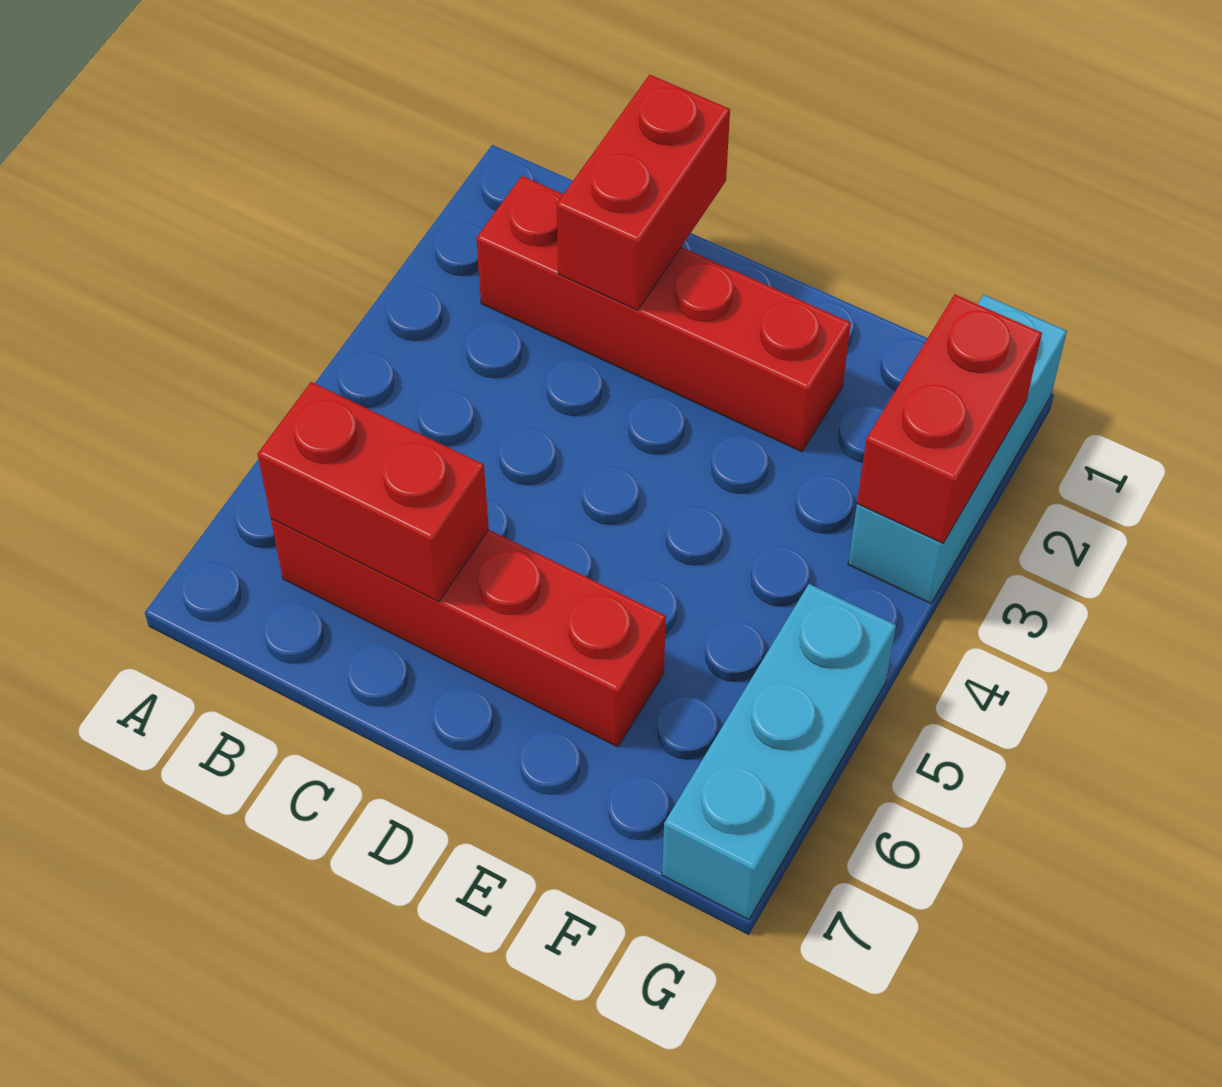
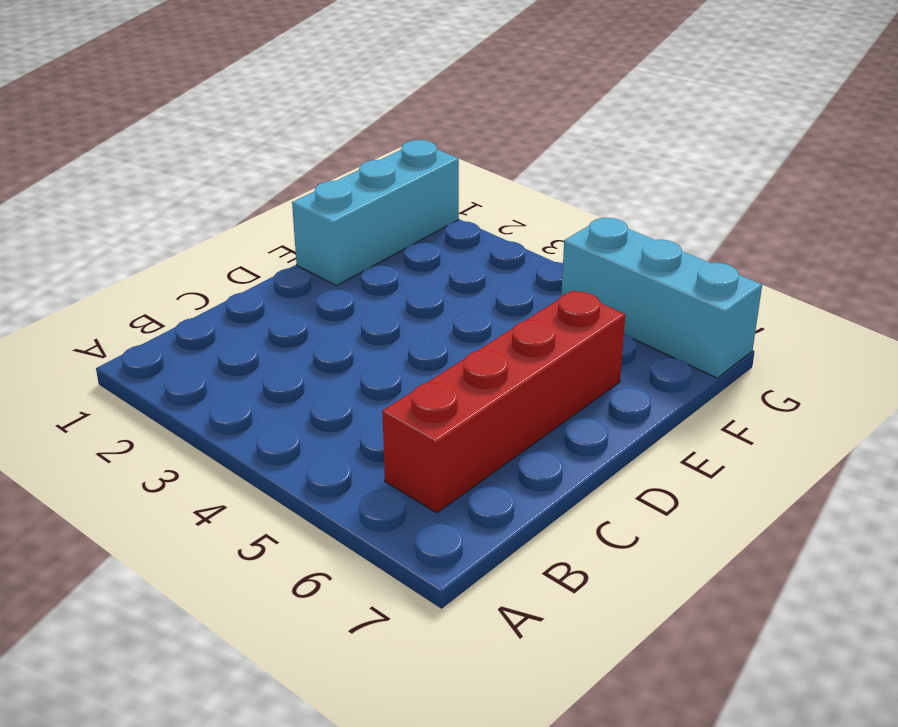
cyan 1x3 brick [292,140,459,286] -> cyan 1x3 brick turned to [848,295,1067,604]
none -> red 1x4 brick [477,176,851,452]
none -> red 1x2 brick [258,382,489,602]

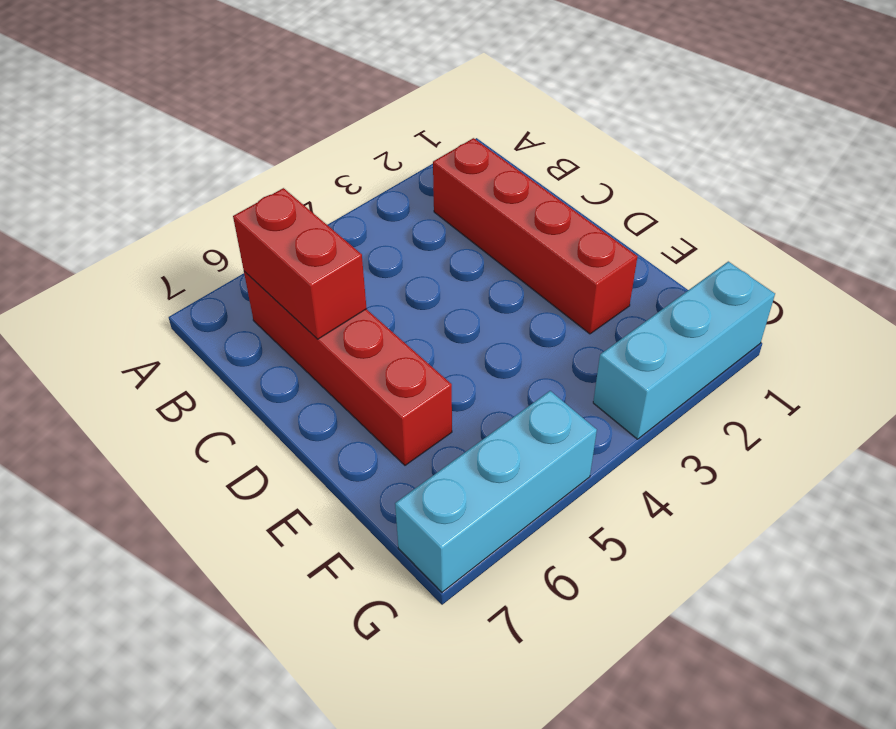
none -> red 1x2 brick [557,75,730,310]
none -> red 1x2 brick [857,295,1042,543]

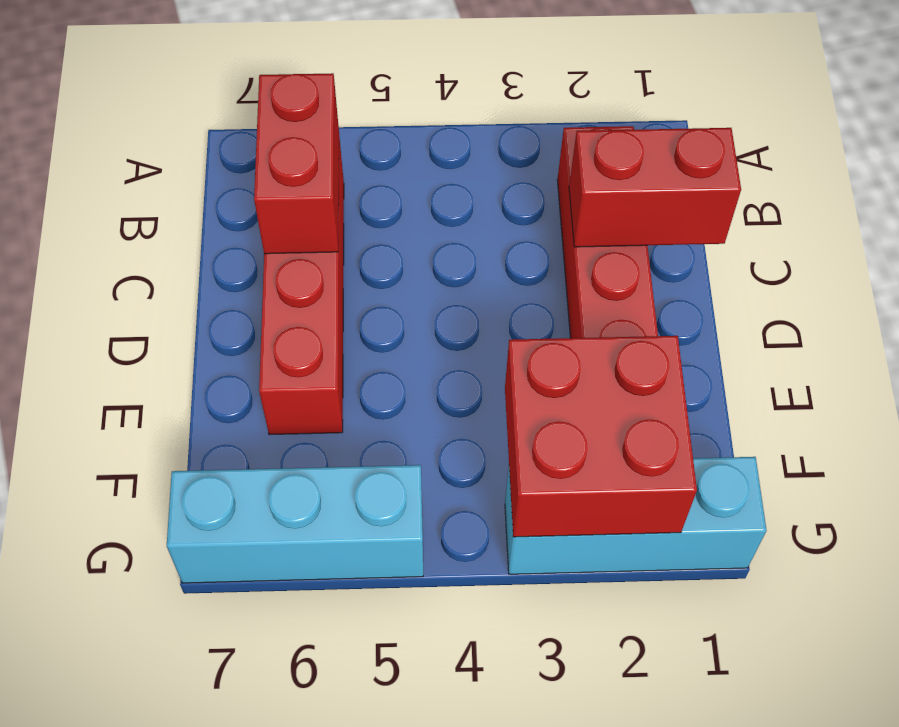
red 2x2 brick [505,336,697,537] -> red 1x2 brick [857,295,1042,543]

